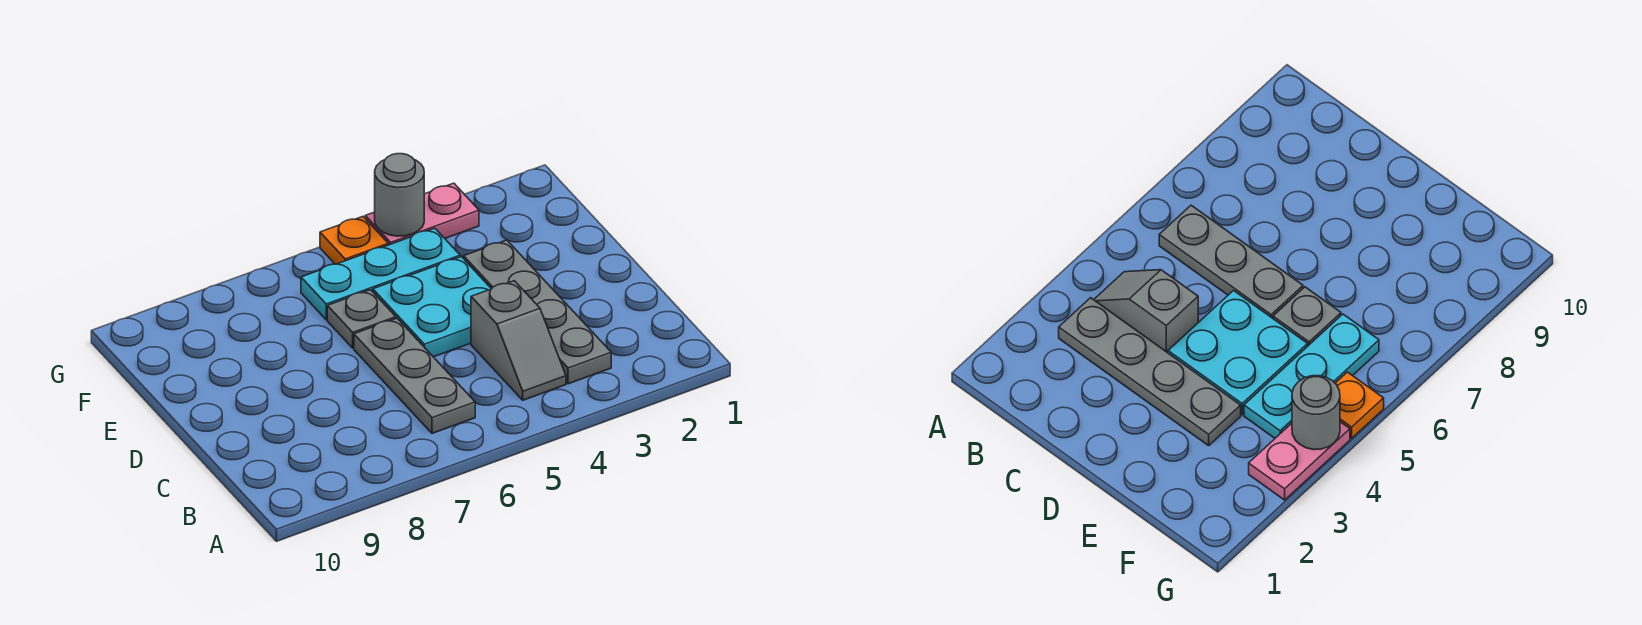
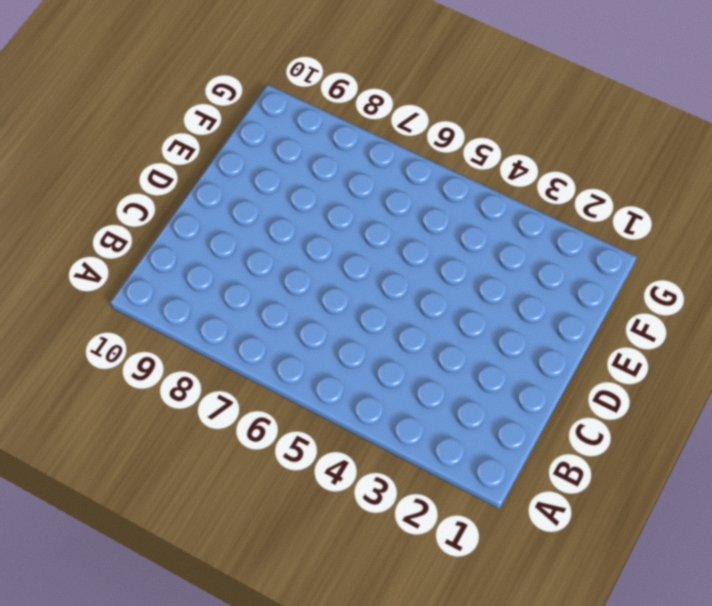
none -> grey 1x4 plate [464,240,611,384]
none -> grey 1x2 slope [471,281,566,400]

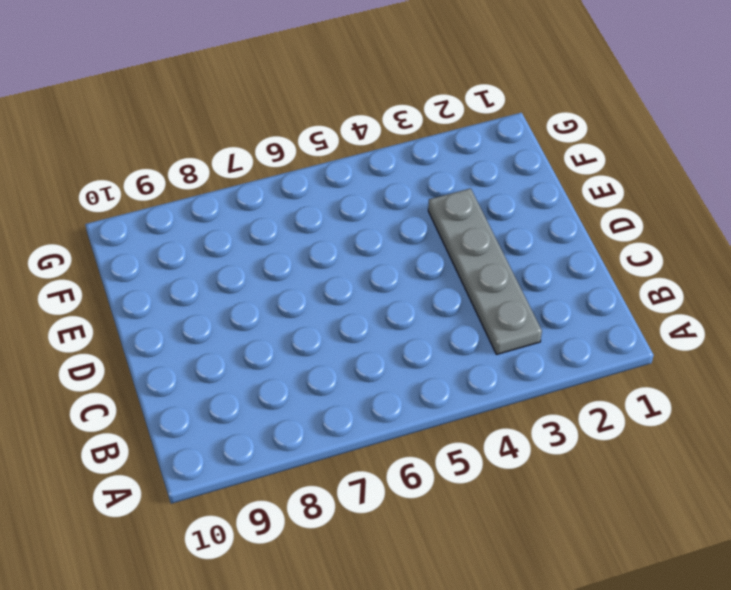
none -> grey 1x2 slope [471,281,566,400]
none -> grey 1x3 plate [354,318,475,433]

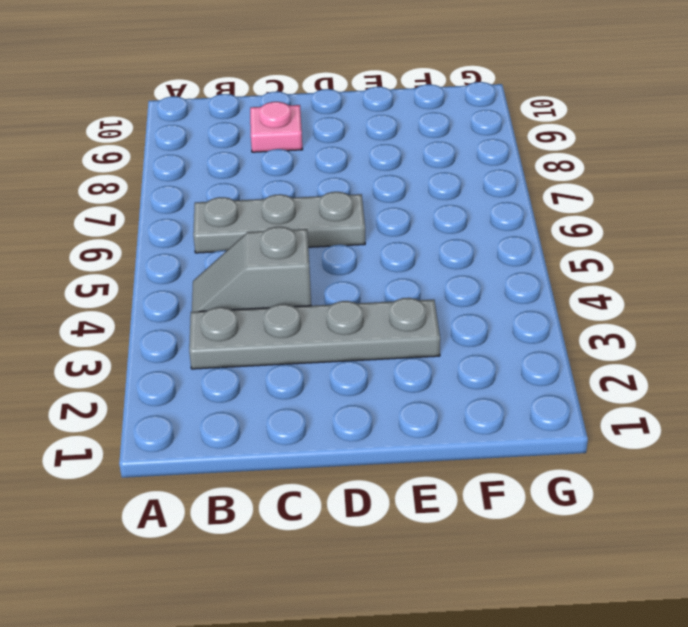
pink 1x1 plate [250,102,303,152] -> none
none -> cyan 2x2 plate [373,257,491,357]
none -> grey 1x1 plate [327,290,396,348]

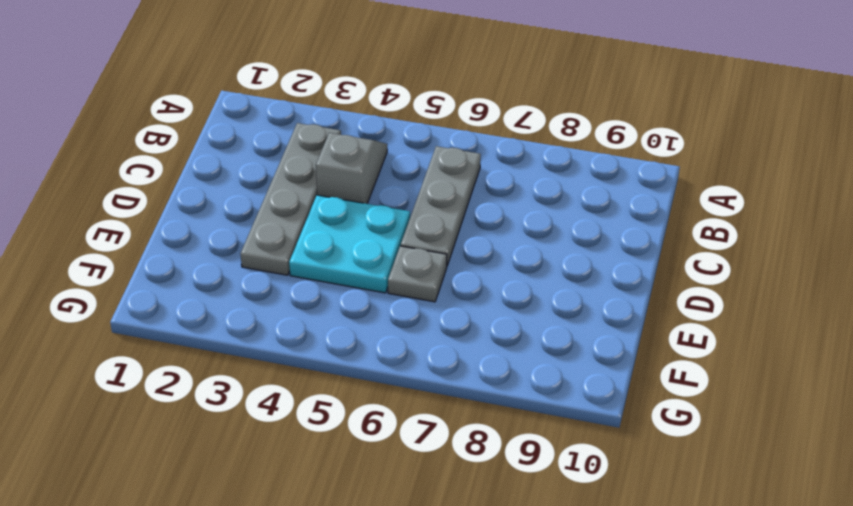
none -> cyan 1x3 plate [301,228,460,320]
none -> pink 1x2 plate [365,183,479,245]

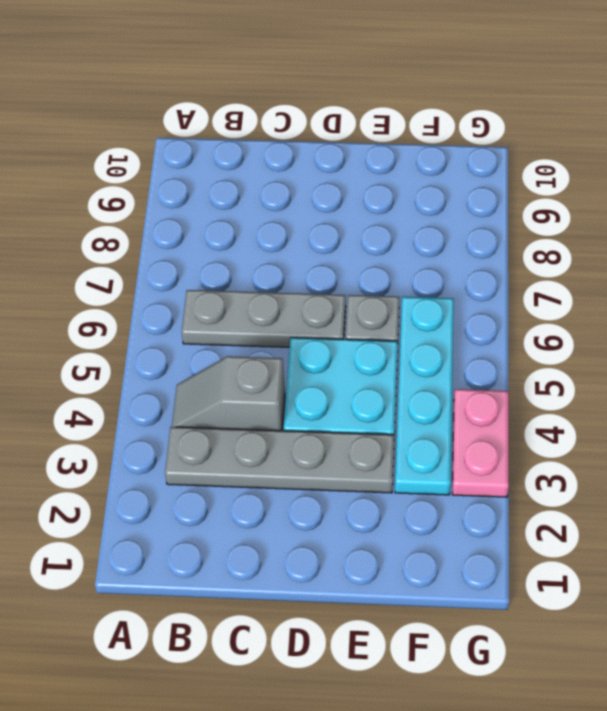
cyan 1x4 plate [395,297,454,495] -> cyan 1x3 plate [301,228,460,320]
none -> orange 1x1 plate [320,217,388,264]
none -> grey 1x1 round brick [375,154,424,236]

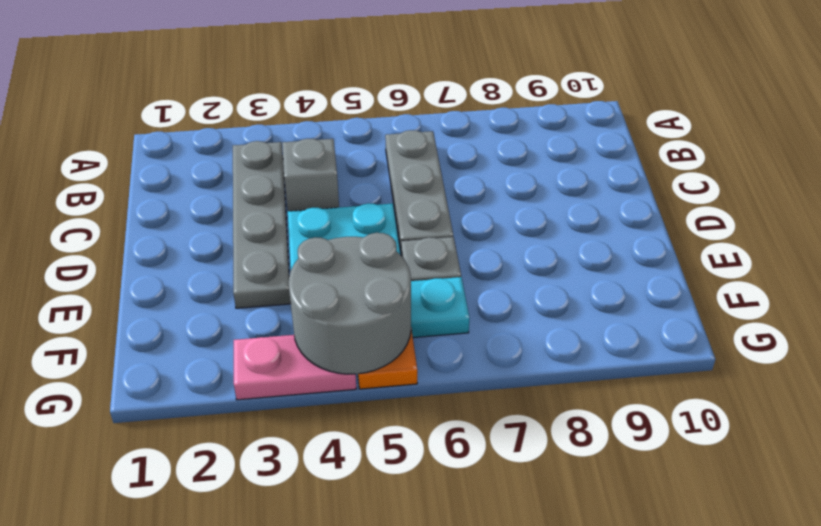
grey 2x2 round brick [289,233,411,374] -> grey 1x1 round brick [375,154,424,236]

